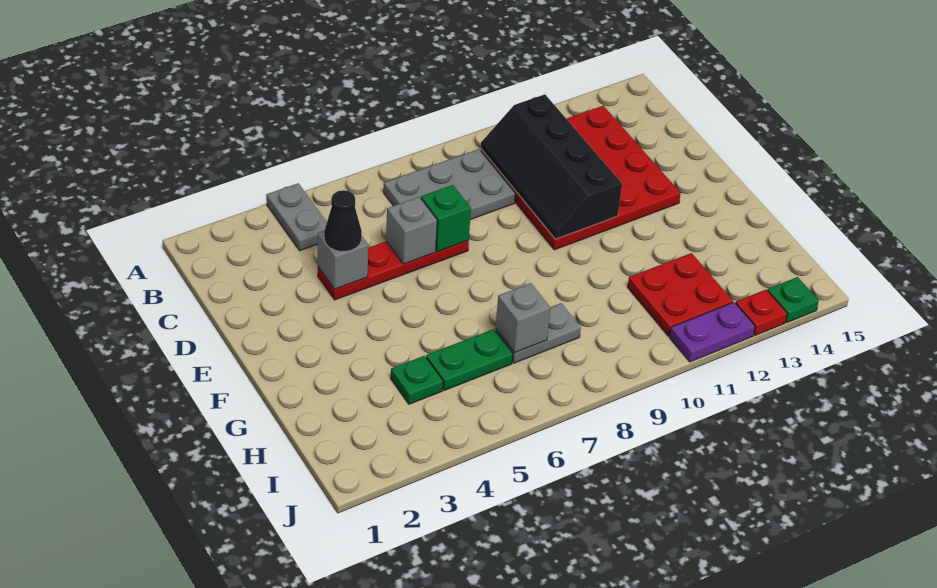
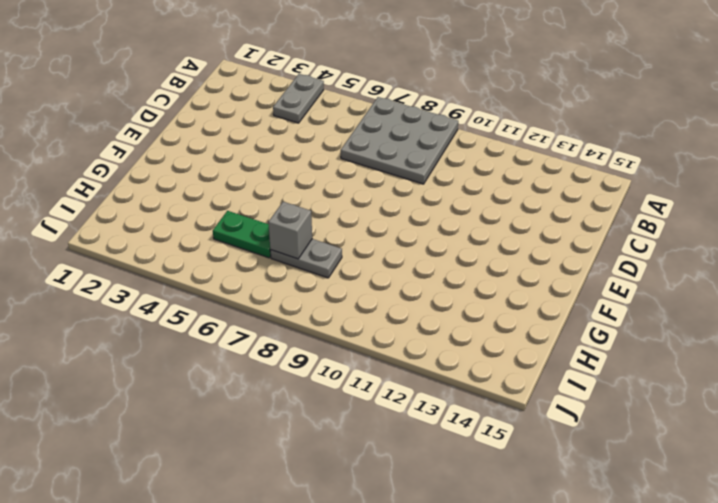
grey 3x3 plate [341,97,458,184] -> grey 2x3 plate [383,149,515,220]
none -> red 4x4 plate [481,106,681,250]
none -> red 1x4 plate [318,241,469,300]
none -> green 1x1 plate [391,356,443,404]

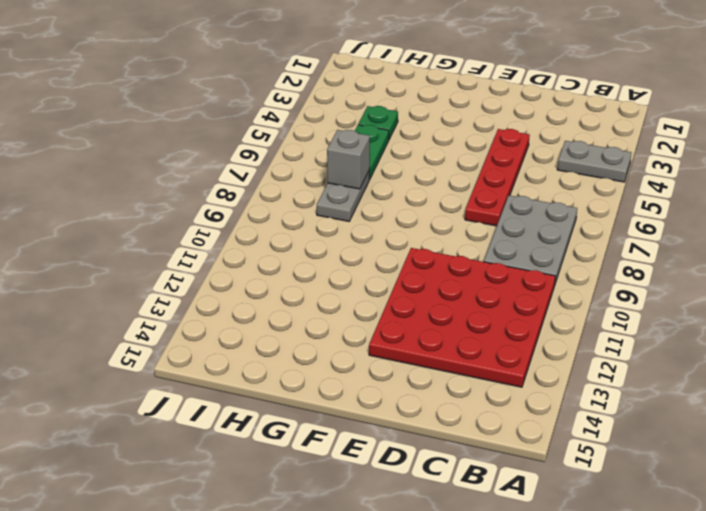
none -> red 2x2 plate [628,253,733,336]
none -> purple 1x2 plate [669,302,755,362]
none -> red 1x1 plate [736,290,787,336]

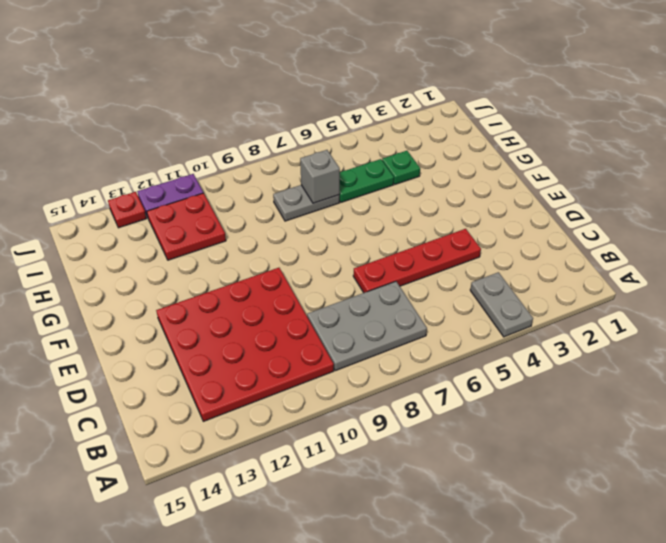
none -> green 1x1 plate [767,277,819,323]
none -> black 2x4 slope [481,94,622,239]
none -> grey 1x1 brick [318,231,368,289]

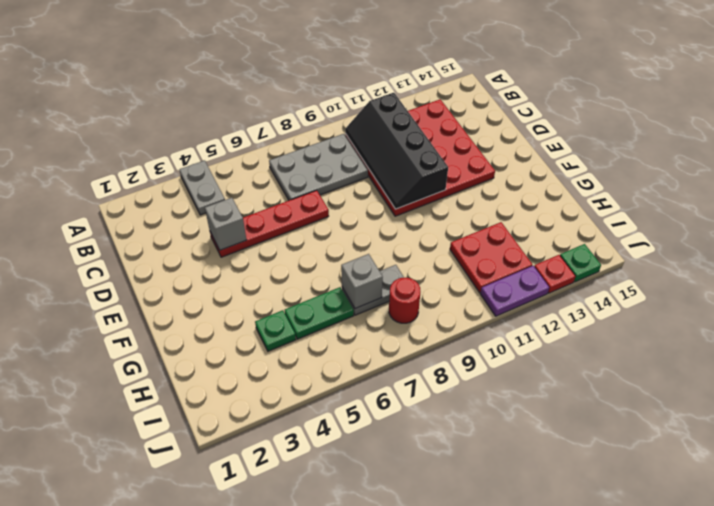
red 1x1 round brick [389,278,420,323] -> none
none -> grey 1x1 brick [386,197,437,264]
none -> green 1x1 brick [421,185,471,252]
none -> black 1x1 cone [324,190,362,251]

